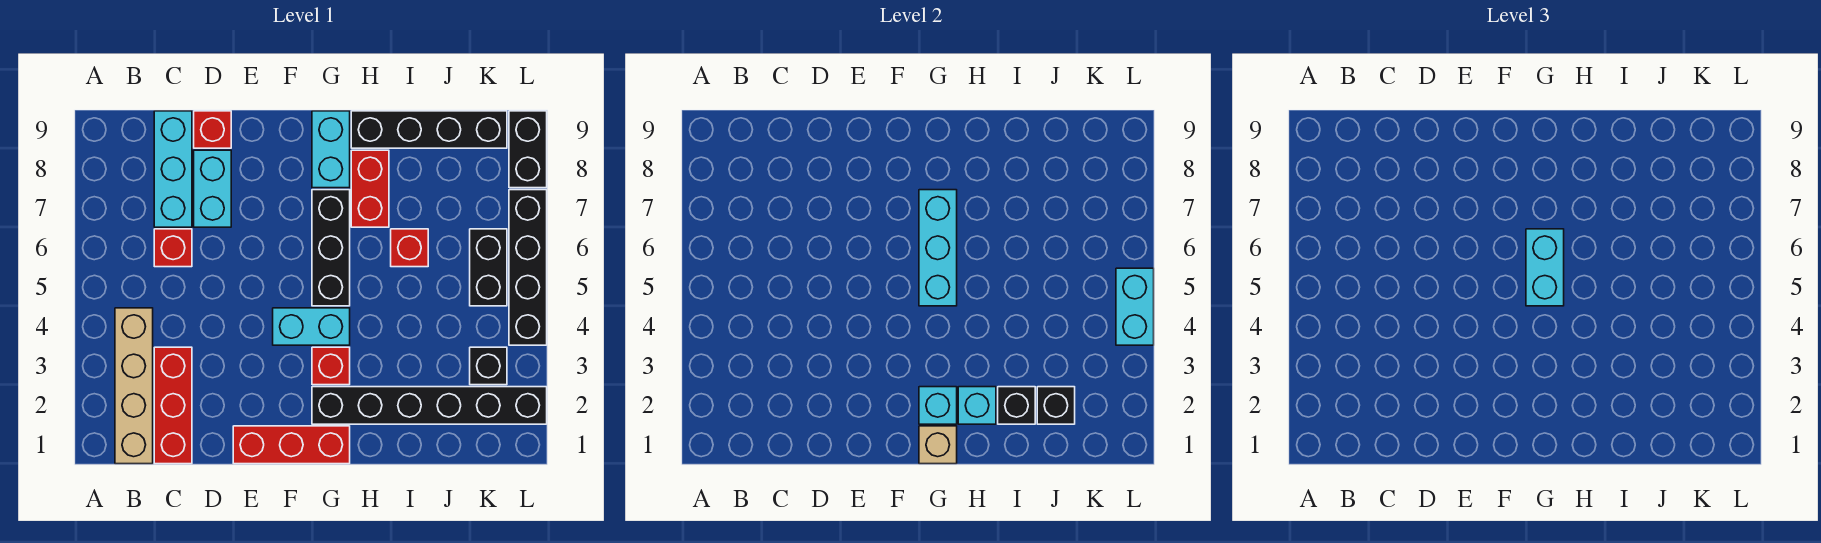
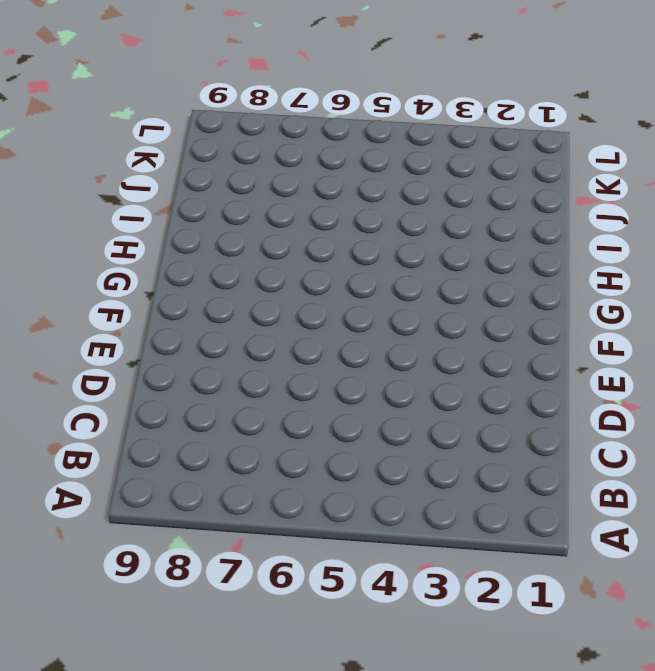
none -> tan 1x4 brick [115,308,153,464]
none -> red 1x3 brick [154,347,192,464]
none -> red 1x1 brick [154,229,192,267]

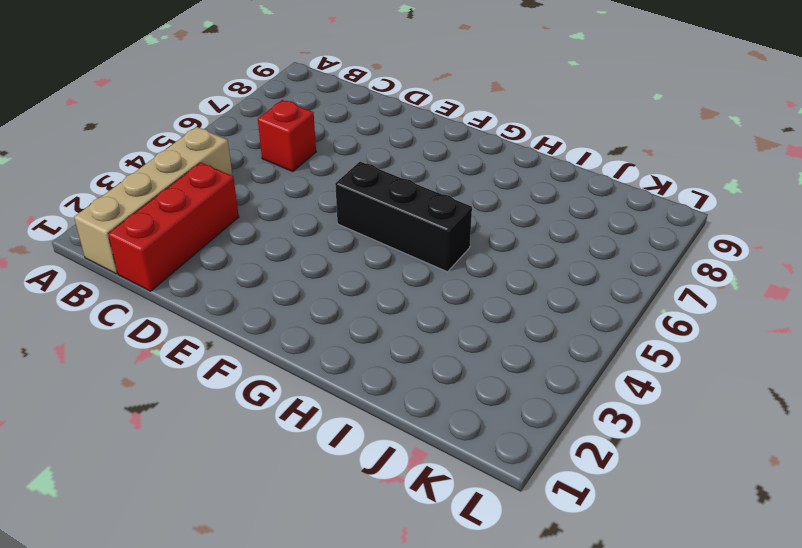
black 1x3 brick [335,162,472,272] -> black 1x3 brick turned to [312,190,350,306]
none -> cyan 1x3 brick [154,111,192,227]
none -> cyan 1x2 brick [194,150,231,227]
none -> red 1x1 brick [194,111,231,148]

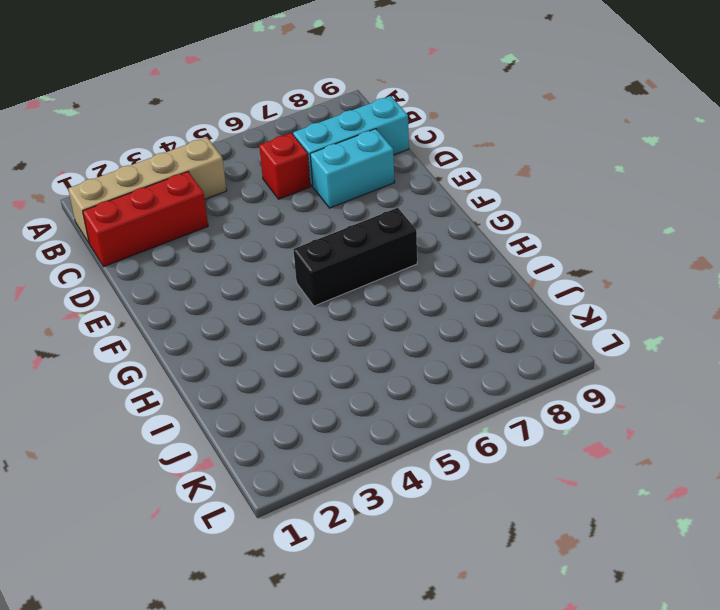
none -> red 1x1 brick [194,111,231,148]
none -> red 1x3 brick [233,426,350,464]
none -> cyan 1x2 brick [273,308,350,345]

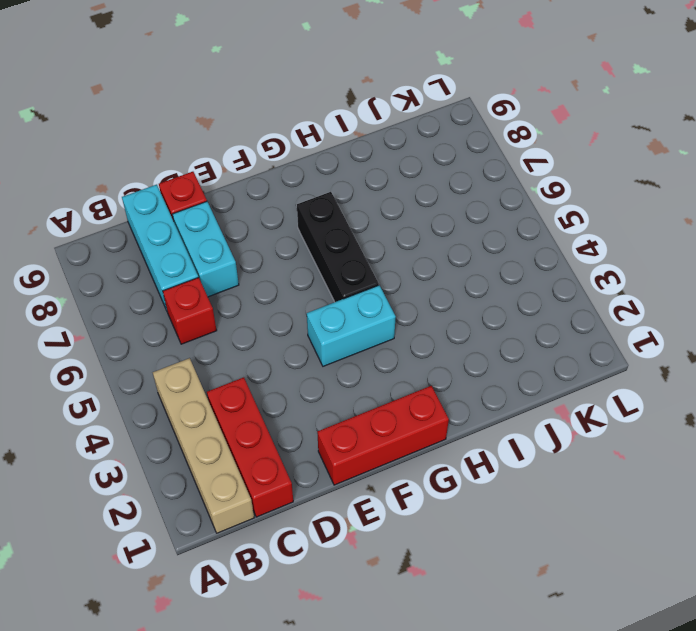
none -> black 1x6 brick [312,387,547,424]
none -> red 1x1 brick [312,347,350,385]
none -> cyan 1x2 brick [312,111,350,188]

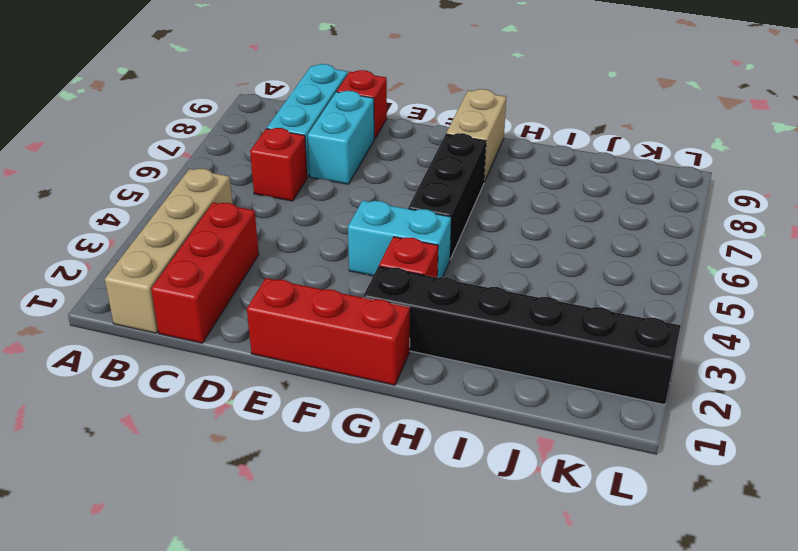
tan 1x2 brick [446,89,506,182] -> cyan 1x2 brick [312,111,350,188]
none -> red 1x2 brick [351,150,389,227]
none -> black 1x4 brick [351,111,507,148]
none -> red 1x1 brick [391,229,428,267]

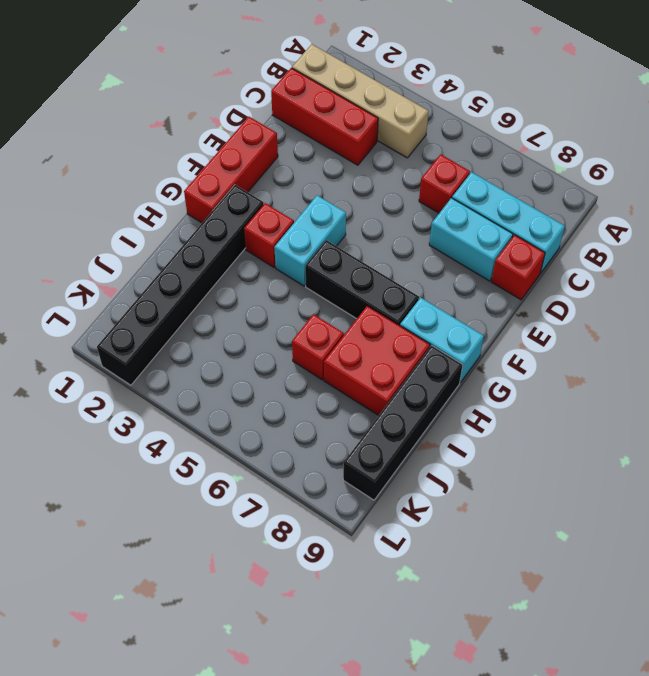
red 2x2 brick [324,306,430,416] -> red 1x2 brick [351,150,389,227]
none -> black 1x1 brick [470,347,507,385]
none -> black 1x2 brick [470,229,507,306]
none -> black 1x4 brick [509,190,547,345]

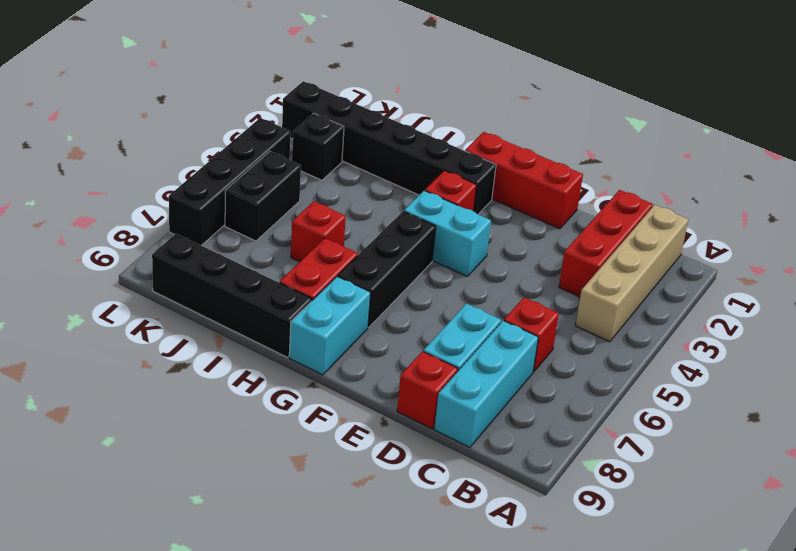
none -> black 1x2 brick [509,111,547,188]
none -> tan 1x1 brick [919,426,957,464]
none -> cyan 1x1 brick [919,387,957,424]

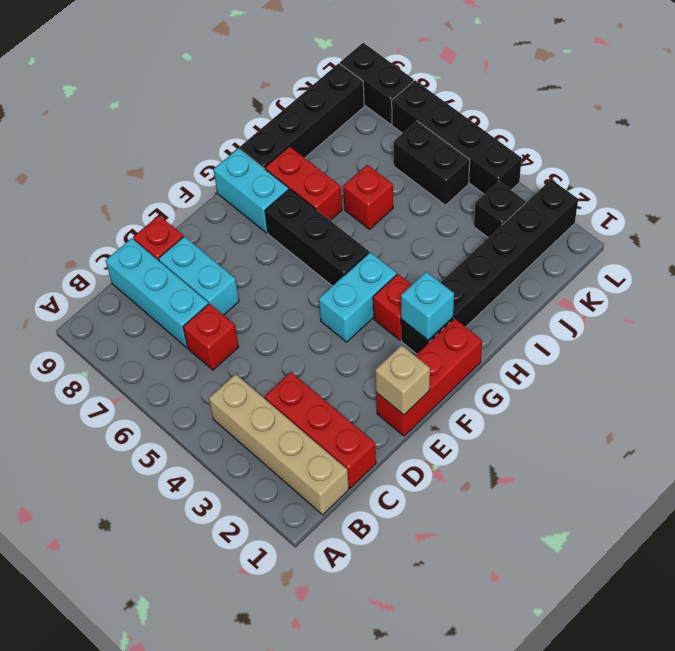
tan 1x1 brick [375,345,430,415] -> tan 1x1 brick moved to [919,426,957,464]
none -> cyan 1x3 brick [919,190,957,306]
none -> cyan 1x1 brick [958,387,996,424]
none -> black 1x1 brick [998,387,1035,424]

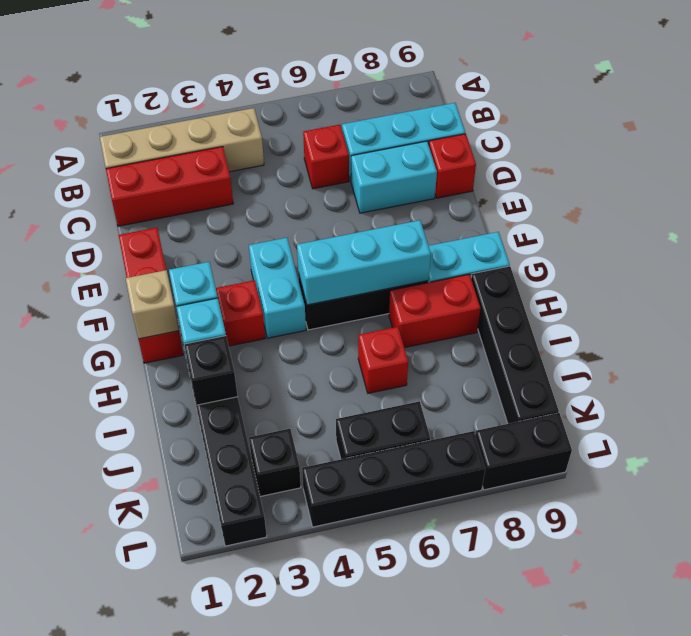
none -> black 1x1 brick [1037,387,1075,424]
none -> cyan 1x2 brick [1116,268,1154,345]
none -> cyan 1x2 brick [1526,229,1564,306]

